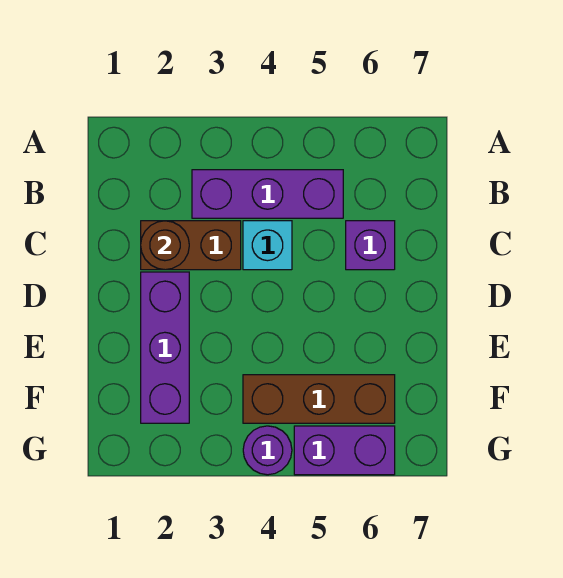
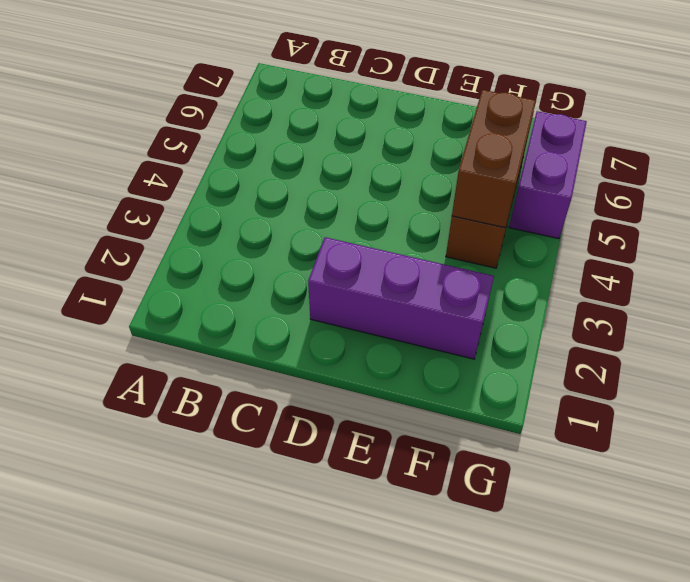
brown 1x2 brick [452,90,536,228] -> brown 1x2 brick moved to [141,221,241,270]
none -> purple 1x3 brick [192,170,343,218]
none -> cyan 1x1 brick [243,221,292,270]

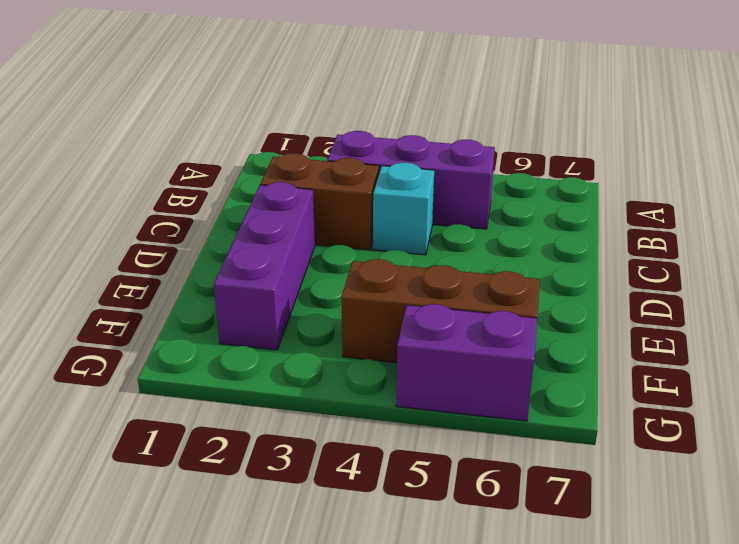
none -> purple 1x1 brick [346,221,395,270]
none -> purple 1x1 round brick [243,426,292,475]

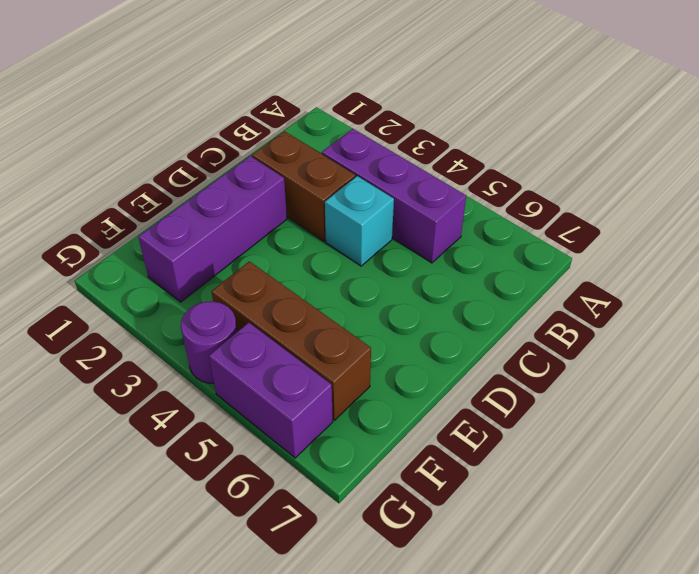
none -> purple 1x1 brick [346,221,395,270]
none -> brown 1x1 round brick [141,221,189,270]

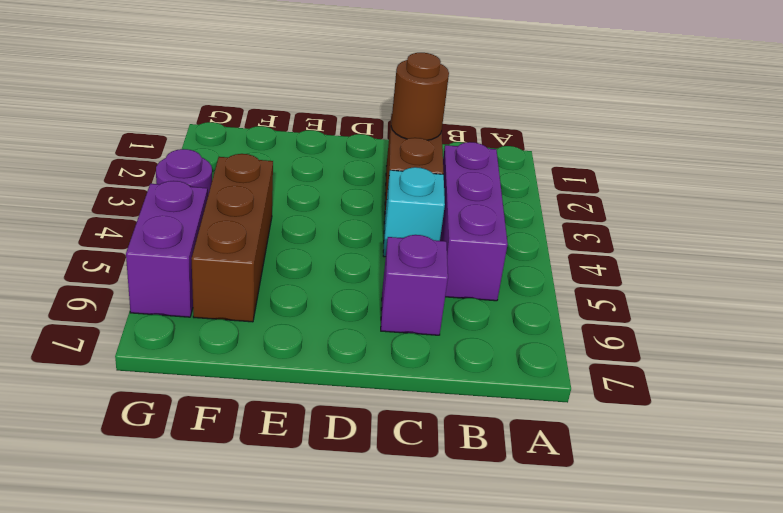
none -> purple 1x3 brick [141,272,189,423]

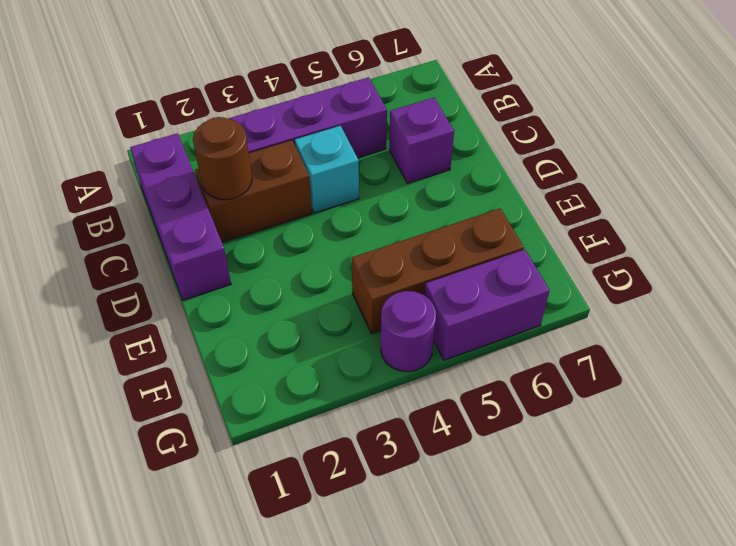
purple 1x3 brick [130,133,231,300] -> purple 1x3 brick moved to [141,272,189,423]

